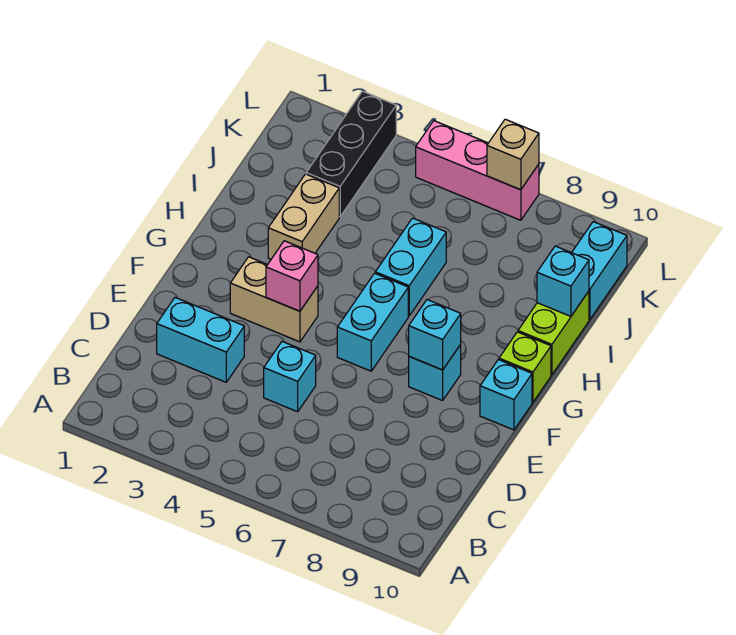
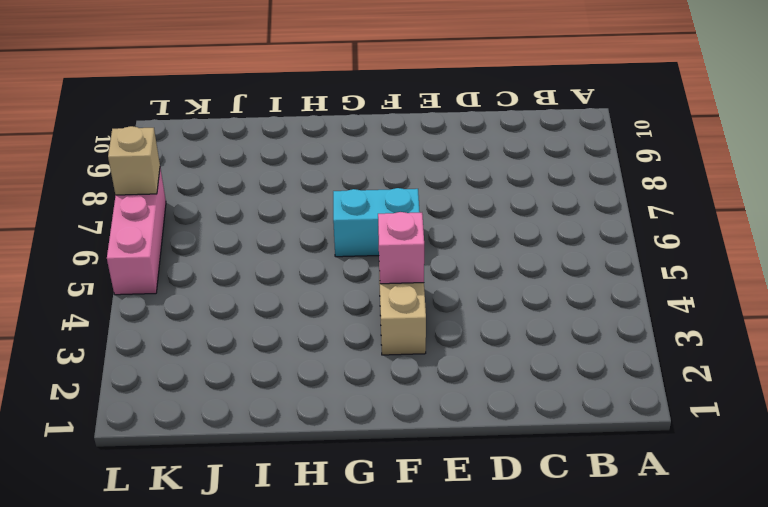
none -> cyan 1x2 brick [157,298,244,382]
none -> cyan 1x1 brick [264,342,316,412]
none -> cyan 1x1 brick [409,345,461,401]

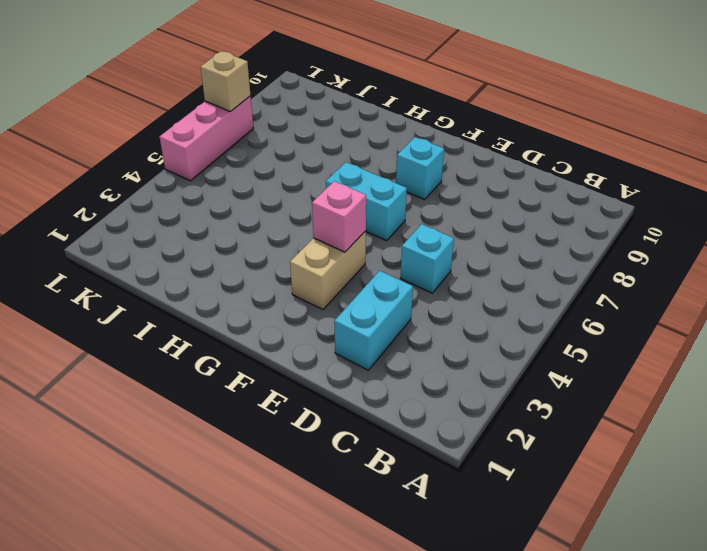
none -> cyan 1x1 brick [480,360,532,430]
none -> lime 1x1 brick [499,332,551,402]
none -> tan 1x2 brick [268,174,339,259]

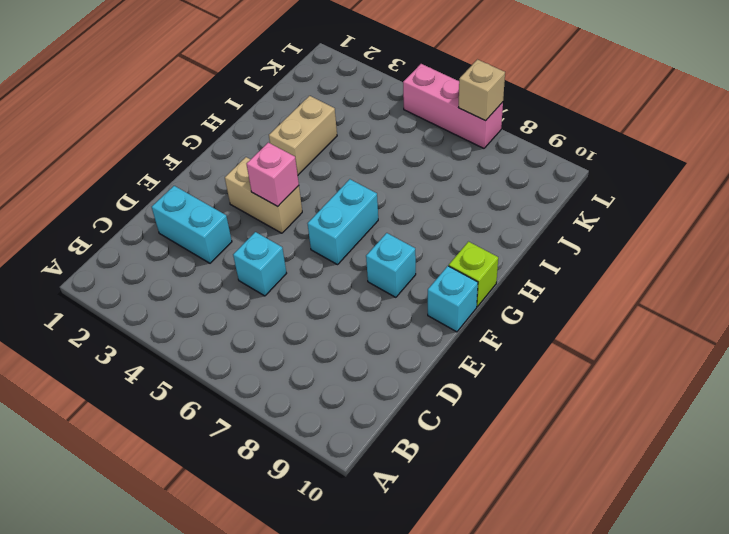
none -> cyan 1x2 brick [375,218,446,316]
none -> lime 1x2 brick [518,291,589,375]
none -> black 1x3 brick [306,91,396,217]

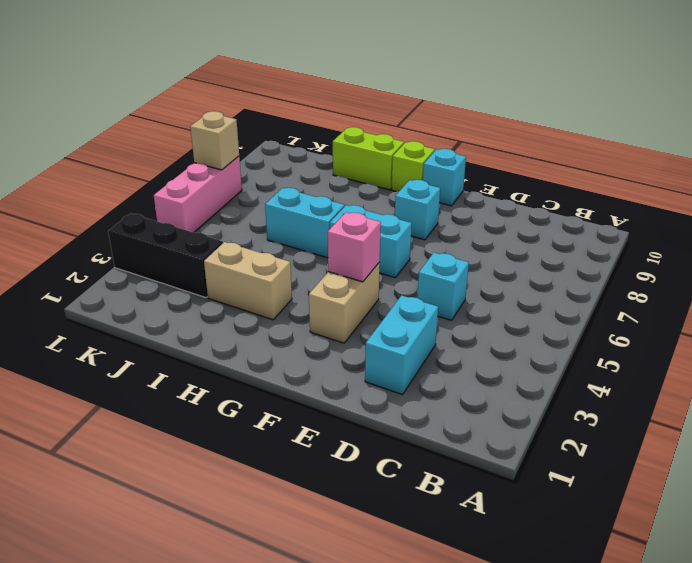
none -> cyan 1x2 brick [572,222,627,320]
none -> cyan 1x1 brick [409,300,461,370]
none -> cyan 1x1 brick [537,246,589,316]

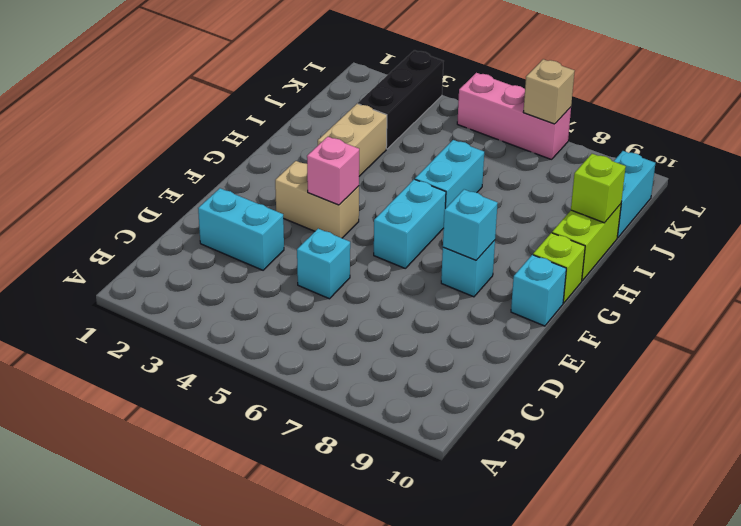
lime 1x1 brick [571,154,626,223] -> cyan 1x1 brick [537,246,589,316]

